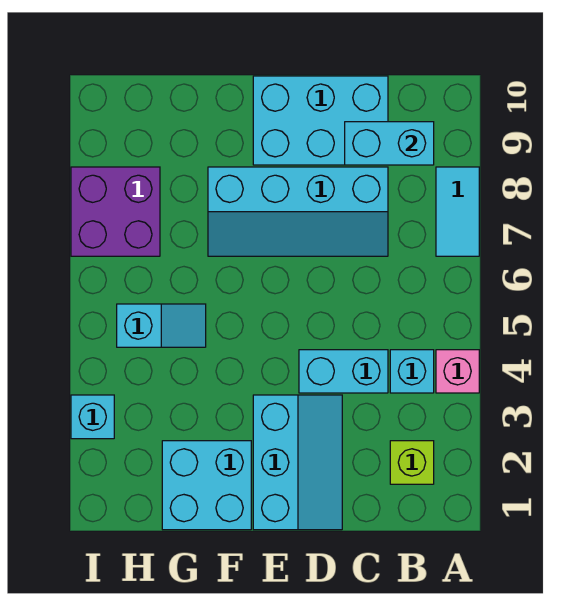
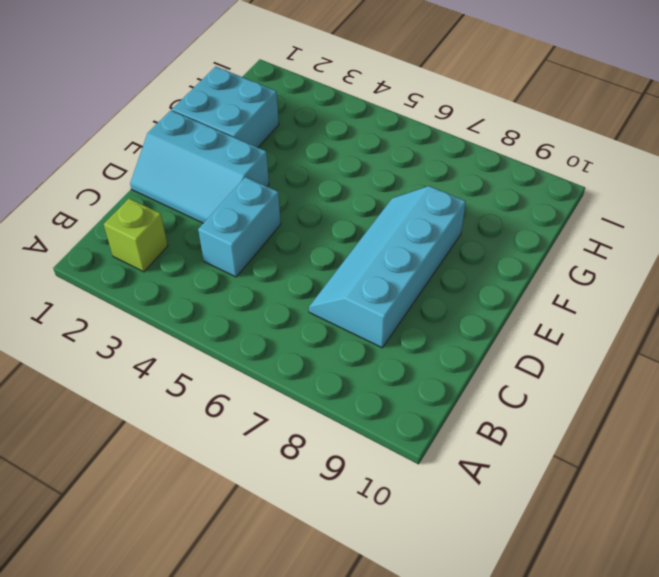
none -> pink 1x1 brick [436,350,479,393]
none -> cyan 1x2 tile [436,167,479,256]
none -> cyan 1x1 brick [390,350,434,393]

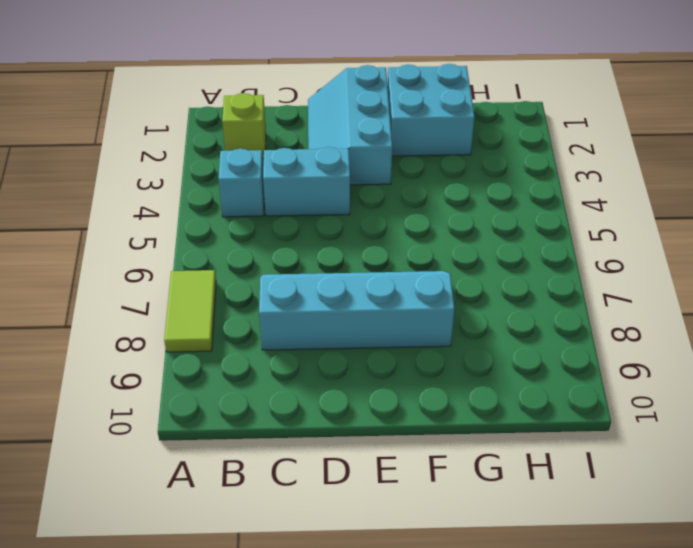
lime 1x2 tile [164,270,216,352] -> cyan 1x2 tile [436,167,479,256]
none -> pink 1x1 brick [436,350,479,393]
none -> cyan 2x3 brick [253,76,388,165]
none -> cyan 1x2 slope [117,304,206,347]

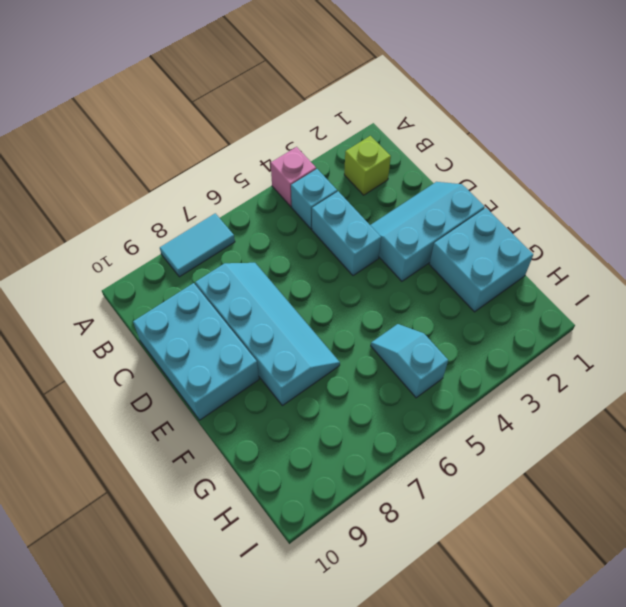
none -> purple 2x2 brick [71,167,160,256]
none -> cyan 1x1 brick [71,395,114,439]
none -> cyan 1x2 brick [345,122,434,165]

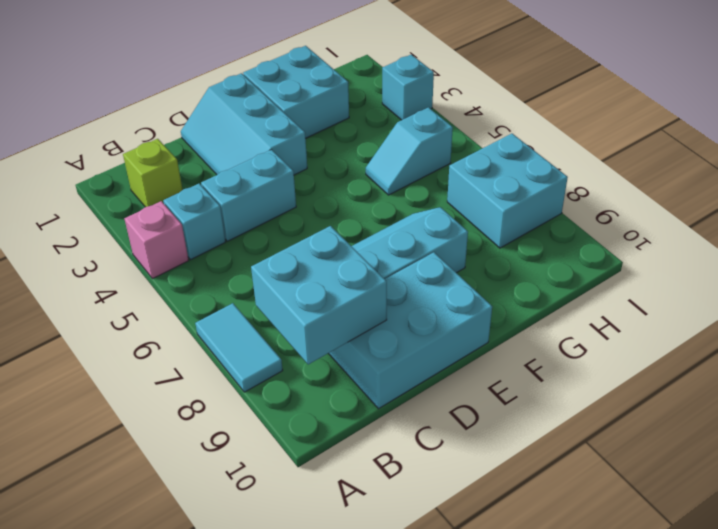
cyan 2x2 brick [251,226,387,365] -> cyan 1x2 brick [345,122,434,165]
cyan 2x2 brick [447,134,568,248] -> purple 2x2 brick [71,167,160,256]

